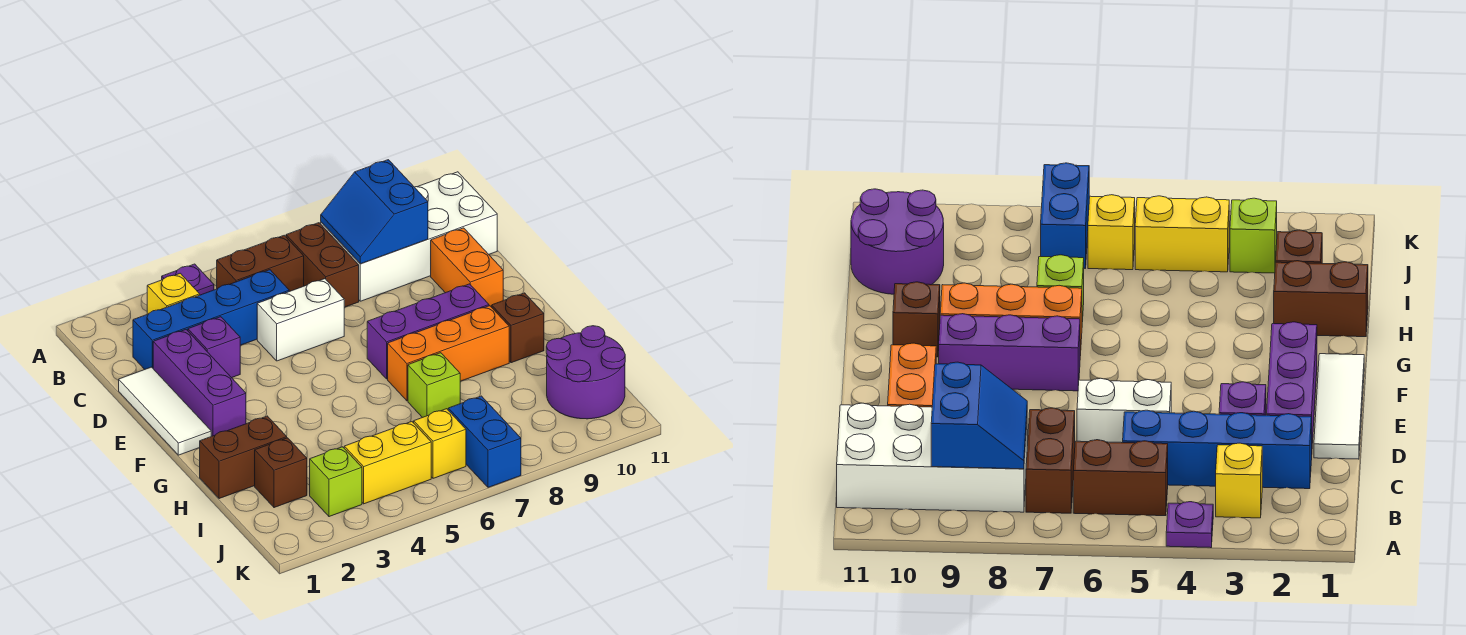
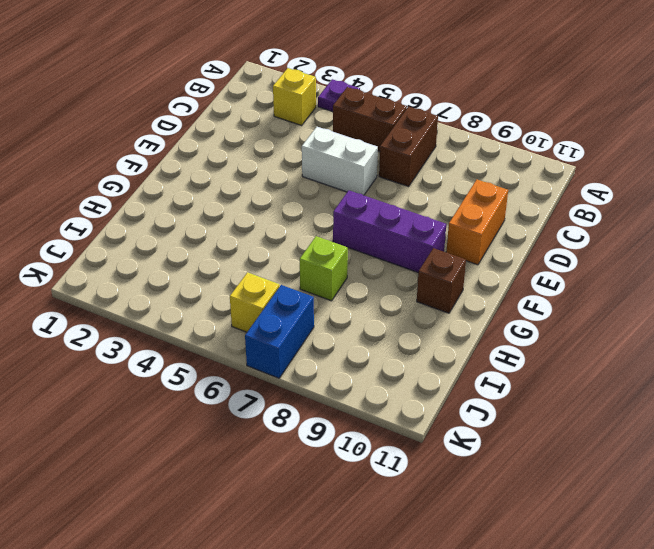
none -> white 2x4 brick [321,172,497,301]
none -> blue 1x4 brick [133,270,289,369]
none -> white 1x3 tile [119,367,211,455]

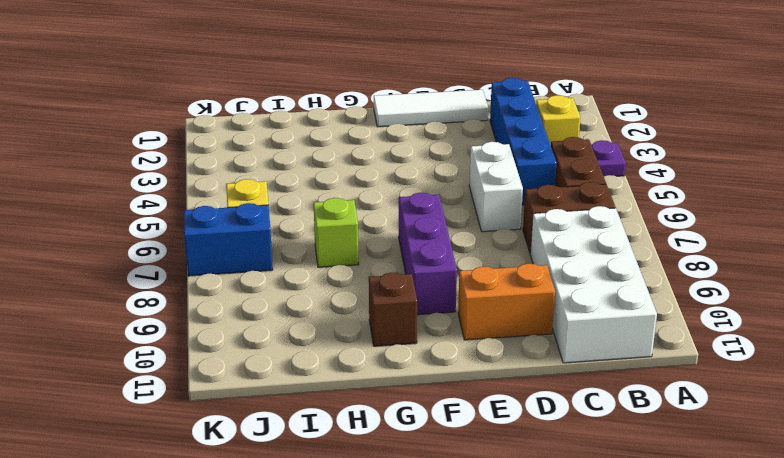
none -> purple 1x3 brick [153,330,246,436]
none -> purple 1x1 brick [188,317,240,378]
none -> orange 1x3 brick [388,306,509,401]

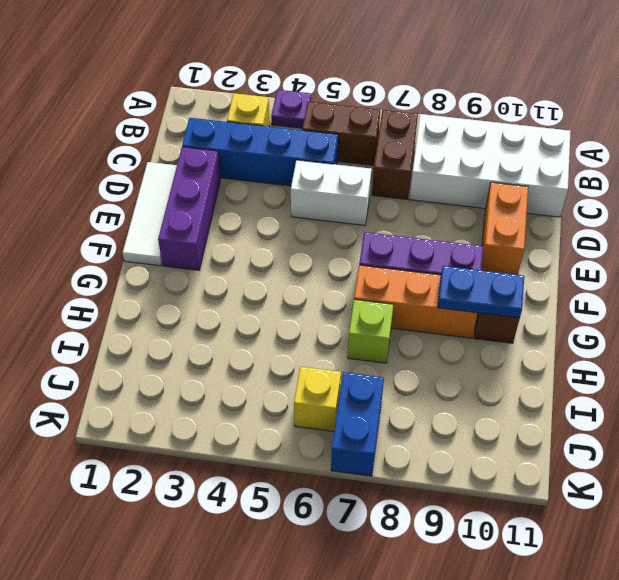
blue 1x2 plate [438,266,524,318] -> none
none -> purple 1x1 brick [188,317,240,378]
none -> brown 1x2 brick [200,416,287,499]
none -> brown 1x1 brick [255,438,307,508]

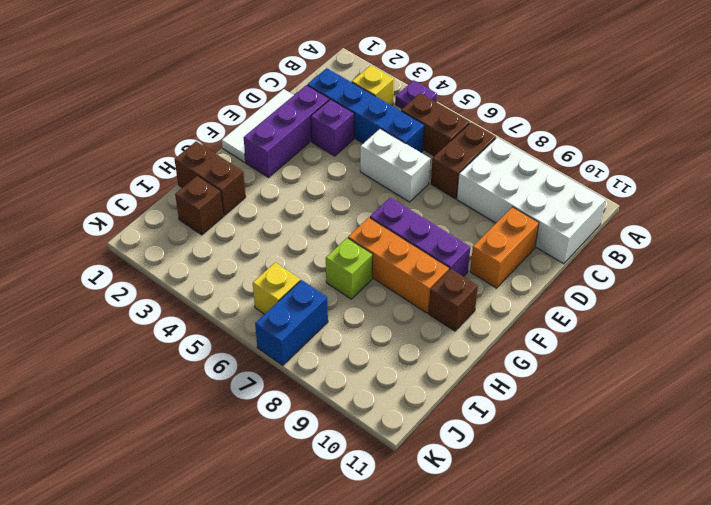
none -> purple 2x2 round brick [546,326,625,419]
none -> lime 1x1 brick [310,447,362,517]
none -> yellow 1x2 brick [344,422,431,504]

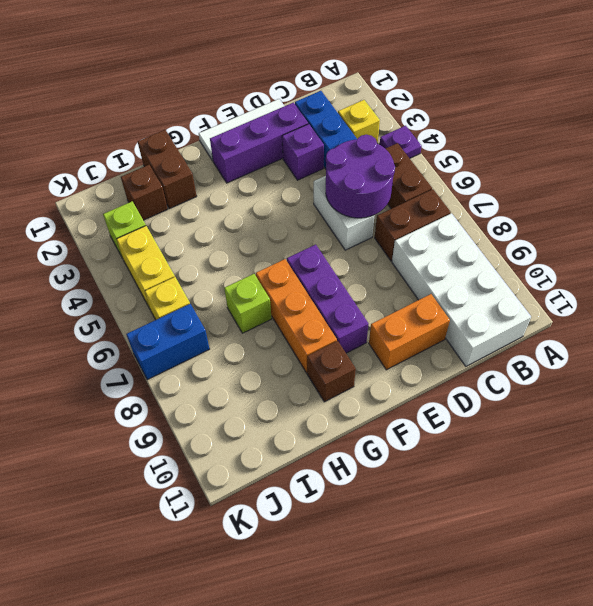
purple 2x2 round brick [326,135,395,218] -> purple 2x2 round brick moved to [546,326,625,419]
none -> blue 2x2 slope [321,160,428,264]

